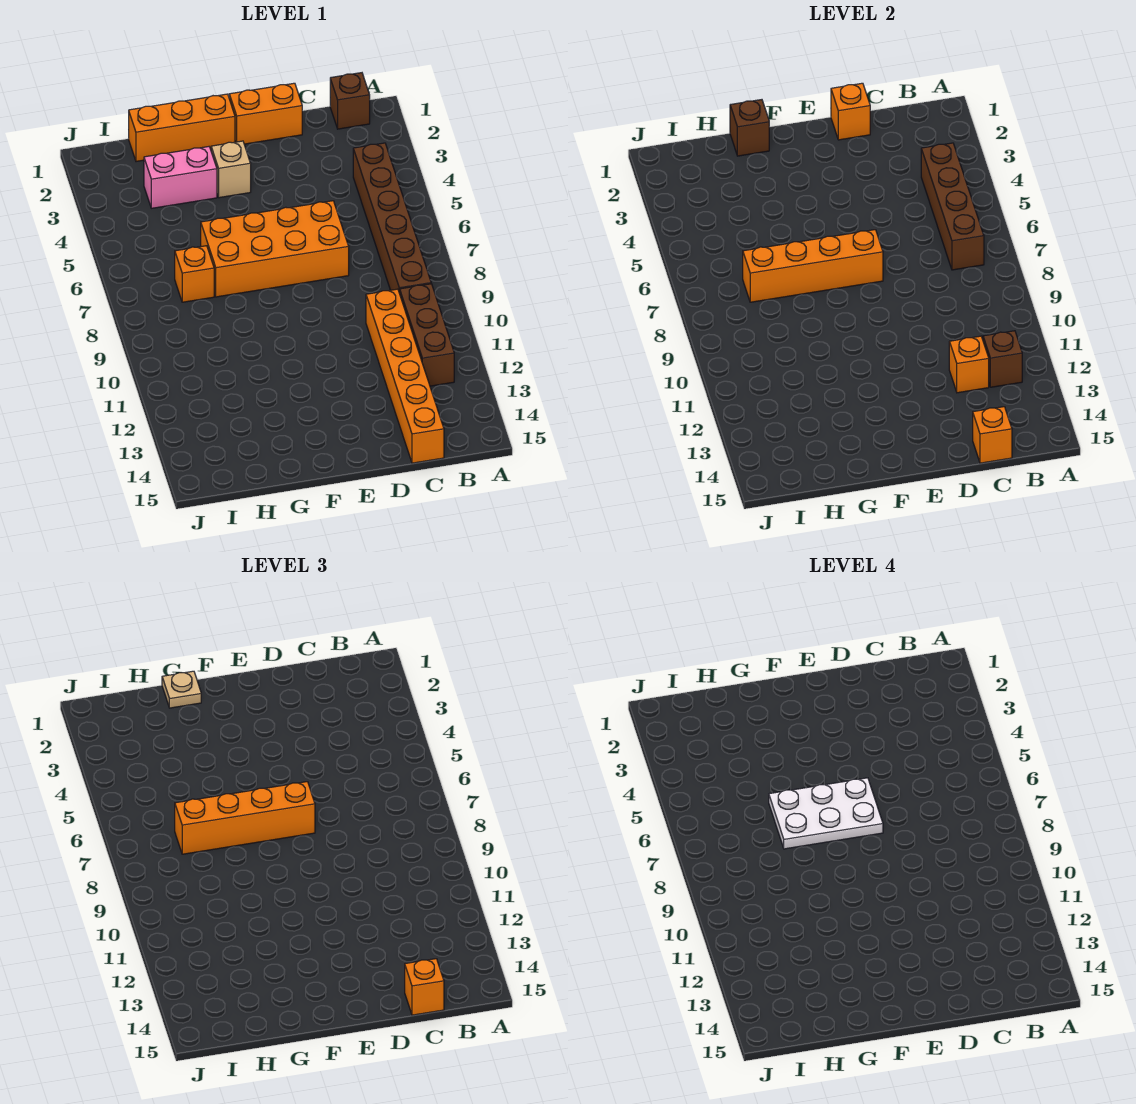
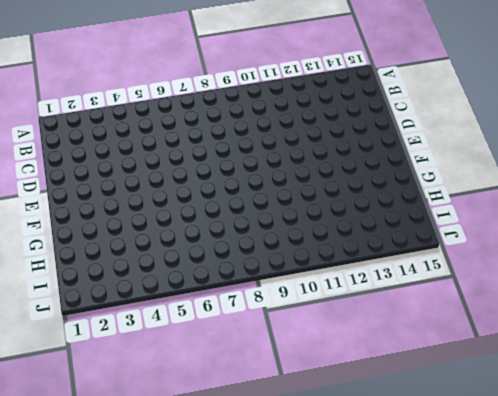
none -> brown 1x1 brick [330,73,370,129]
none -> brown 1x6 brick [353,143,431,293]
none -> brown 1x3 brick [400,284,454,386]

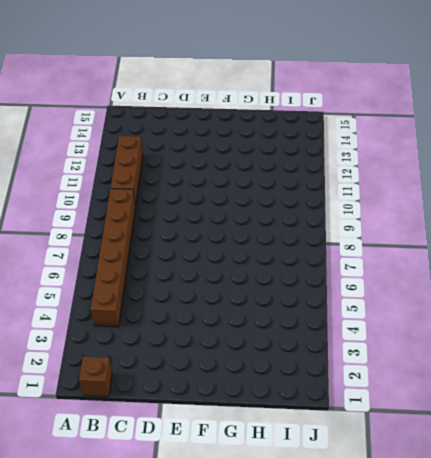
none -> orange 1x6 brick [366,289,444,463]
none -> orange 1x2 brick [229,83,302,144]
none -> orange 2x4 brick [201,201,349,297]

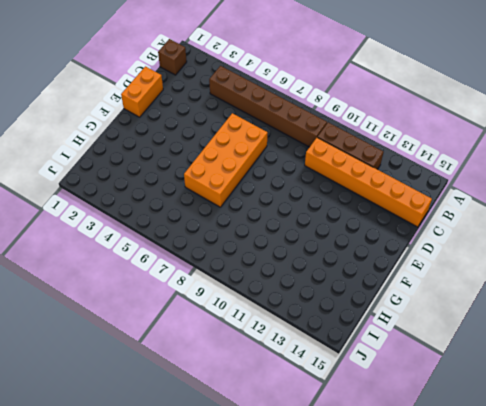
none -> orange 1x3 brick [129,94,235,162]
none -> tan 1x1 brick [211,141,251,198]
none -> pink 1x2 brick [144,147,217,208]

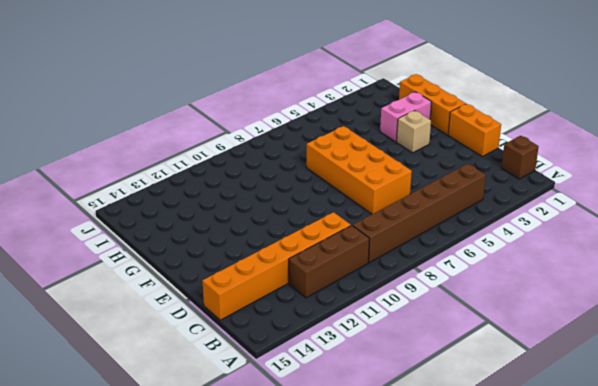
pink 1x2 brick [380,92,431,142] -> pink 1x2 brick turned to [144,147,217,208]
none -> orange 1x1 brick [175,246,214,302]
none -> brown 1x4 brick [921,143,984,270]
none -> brown 1x1 brick [983,331,1022,387]

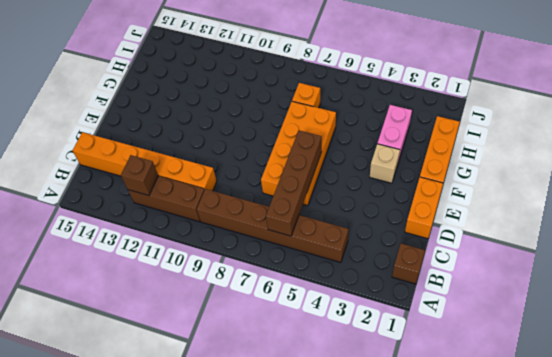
brown 1x4 brick [266,130,322,236] -> brown 1x4 brick turned to [921,143,984,270]
none -> orange 1x1 brick [949,336,989,393]
none -> orange 1x1 brick [973,407,1012,463]
none -> orange 1x1 brick [831,83,870,140]

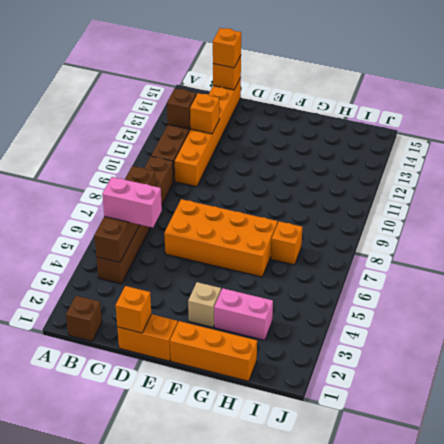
pink 1x2 brick [102,177,162,228] -> none
none -> orange 1x4 brick [743,230,883,302]
none -> brown 1x1 brick [730,100,769,156]
none -> orange 1x4 brick [175,782,315,854]

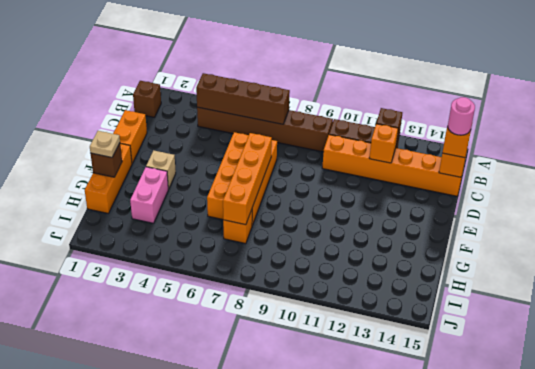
pink 1x1 round brick [448,97,475,135] -> none
none -> orange 1x1 brick [831,83,870,140]
none -> orange 1x4 brick [175,782,315,854]
none -> white 2x3 plate [769,778,883,849]

